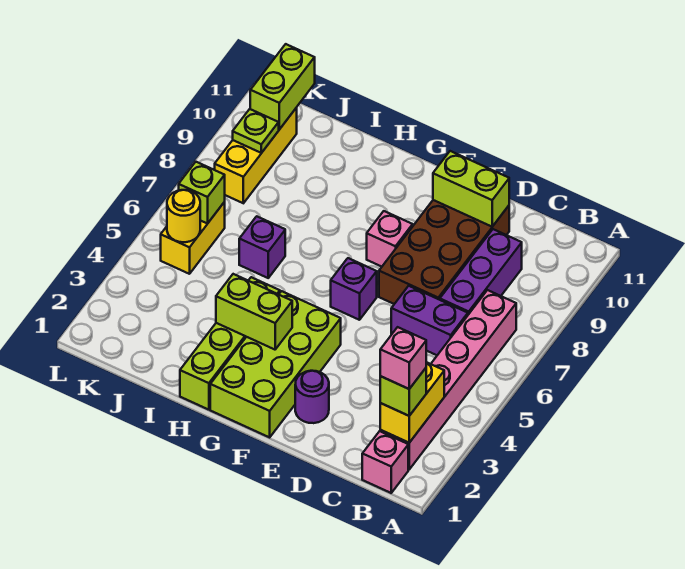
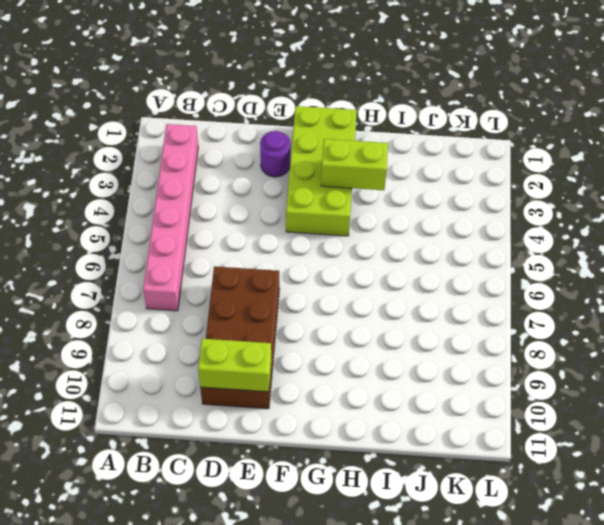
none -> pink 1x1 brick [362,431,408,493]
none -> purple 1x2 brick [391,286,468,355]
none -> purple 1x3 brick [440,229,522,315]

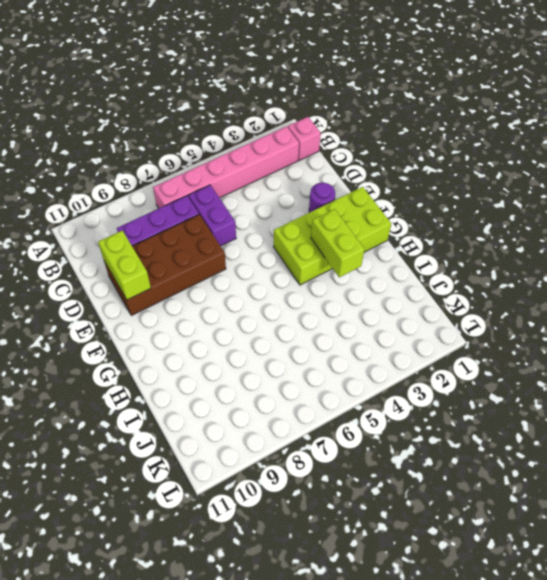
none -> purple 1x1 brick [331,258,377,320]
none -> pink 1x1 brick [367,211,413,267]
none -> lime 1x4 brick [180,277,280,410]

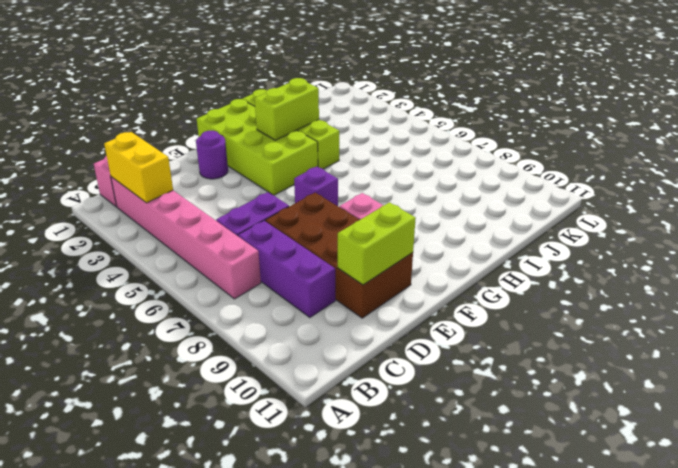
none -> purple 1x1 brick [239,216,285,278]
none -> yellow 1x2 brick [161,202,225,274]
none -> yellow 1x3 brick [215,108,297,203]

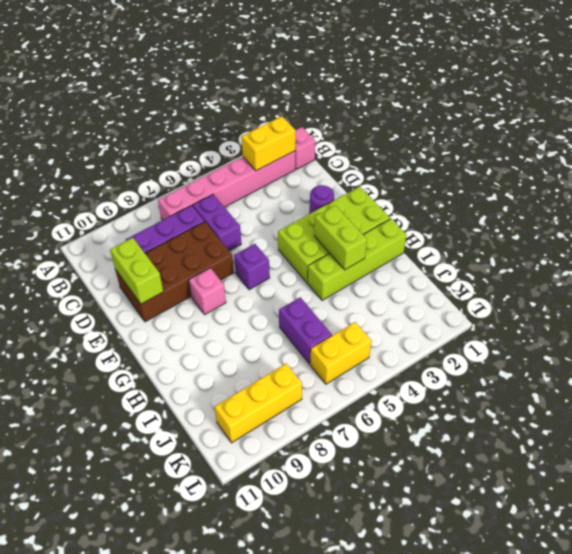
purple 1x2 brick [279,297,332,364] -> purple 1x1 brick [239,216,285,278]
none -> yellow 1x1 round brick [167,190,200,242]
none -> lime 1x1 brick [179,162,225,224]
none -> lime 1x1 plate [233,109,279,153]

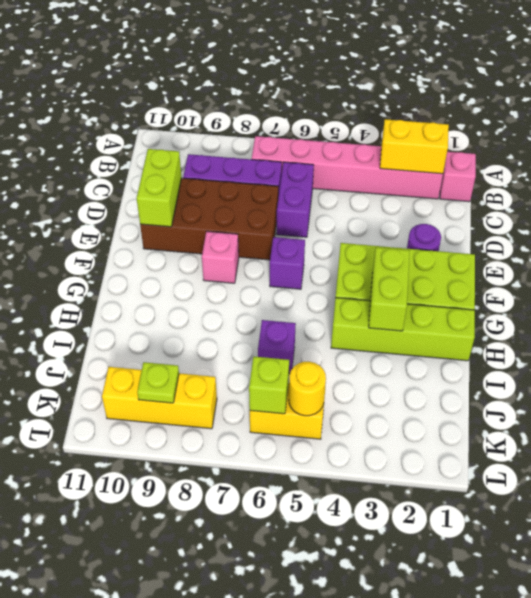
none -> lime 1x2 brick [250,44,315,129]
none -> lime 1x1 brick [380,368,426,416]
none -> pink 1x1 brick [380,327,426,389]

